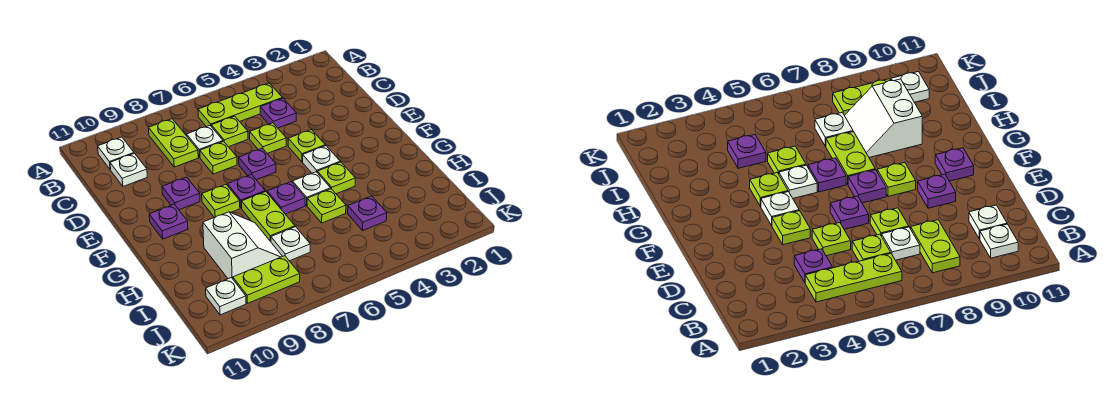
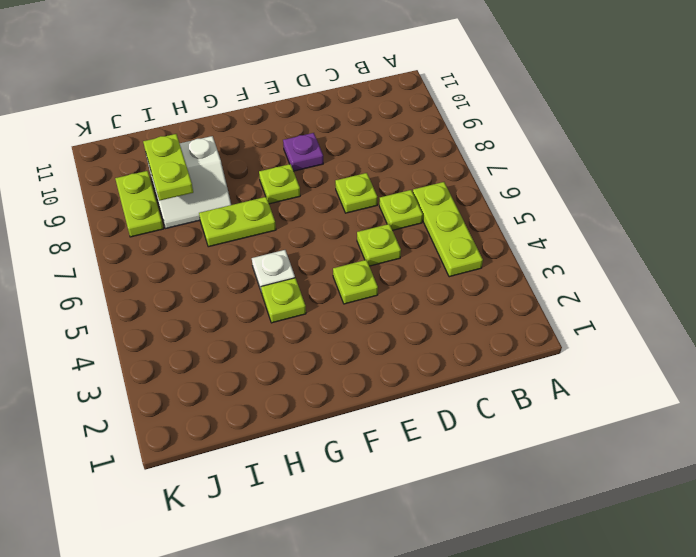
lime 1x2 plate [143,134,193,201] -> lime 1x2 plate turned to [149,119,198,167]
none -> white 1x1 plate [98,137,134,170]
none -> purple 1x1 plate [260,98,296,128]
none -> white 1x1 plate [187,126,223,157]

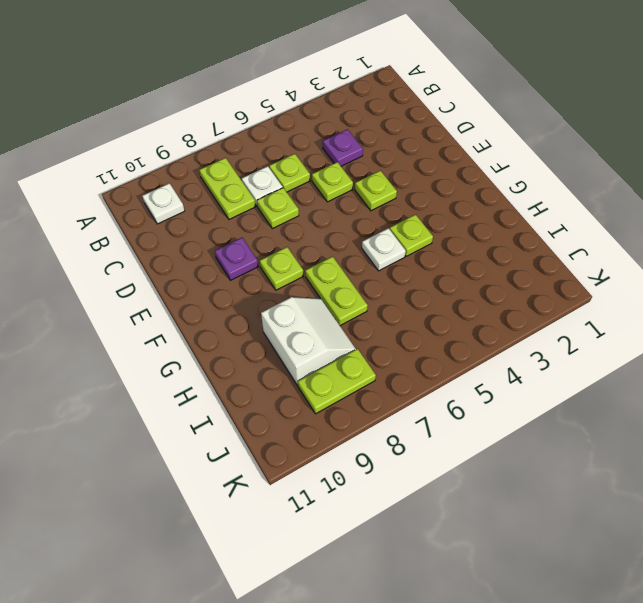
none -> lime 1x3 plate [198,83,282,127]
none -> white 1x1 plate [110,153,147,186]
none -> purple 1x1 plate [239,148,276,180]

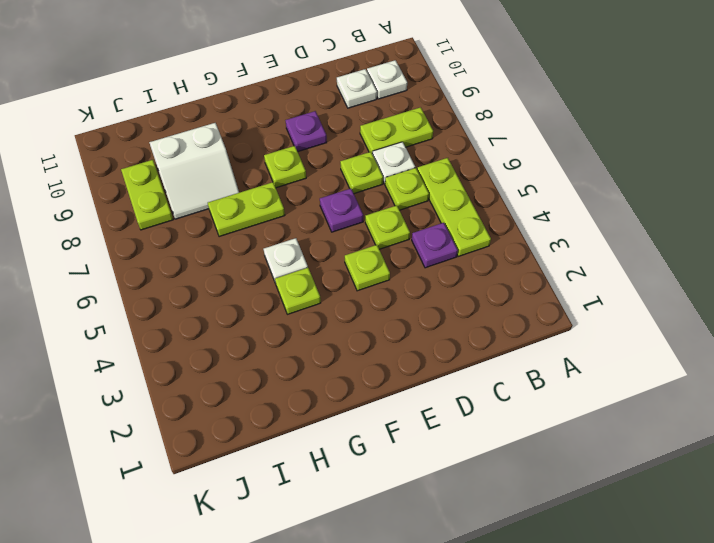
none -> white 1x1 plate [303,146,340,173]
none -> purple 1x1 plate [227,175,265,208]
none -> purple 1x1 plate [149,205,188,239]

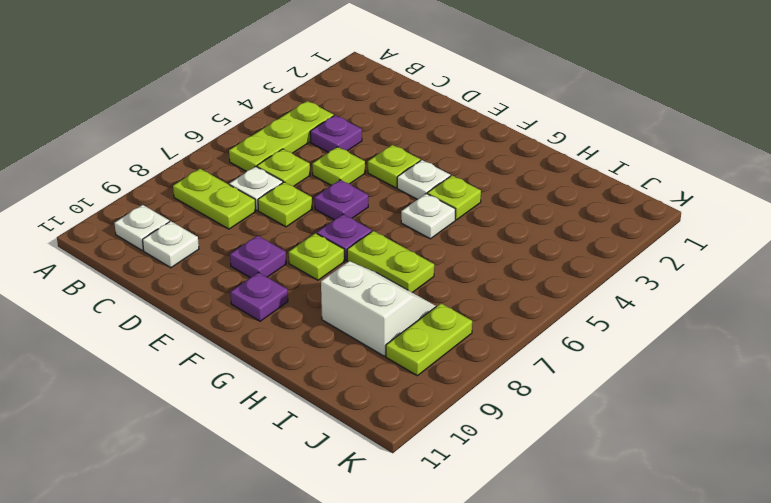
none -> purple 1x1 plate [267,182,305,214]
none -> lime 1x1 plate [307,189,346,223]
none -> purple 1x1 plate [348,196,387,230]

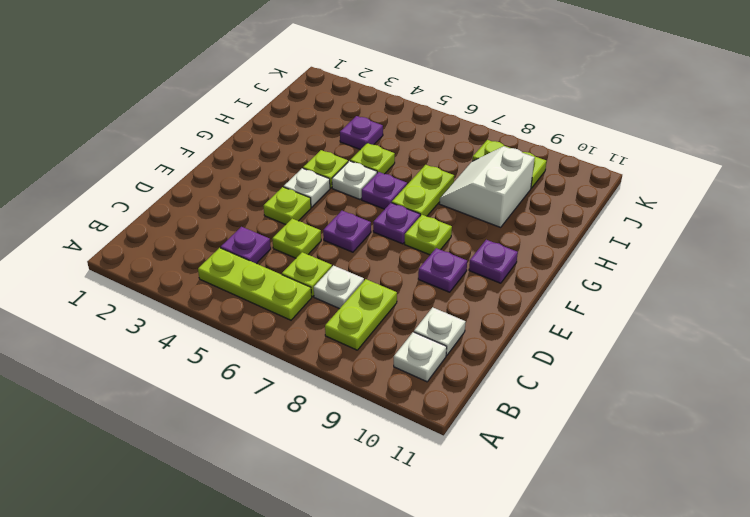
none -> lime 1x1 plate [200,141,237,174]
none -> white 1x1 plate [271,227,310,261]
none -> white 1x1 plate [206,278,246,315]

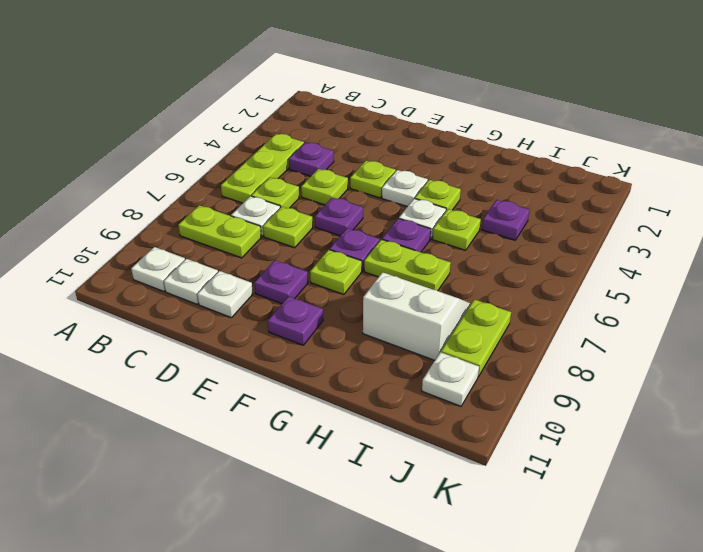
white 1x1 plate [197,271,253,318] -> white 1x1 plate moved to [271,227,310,261]

